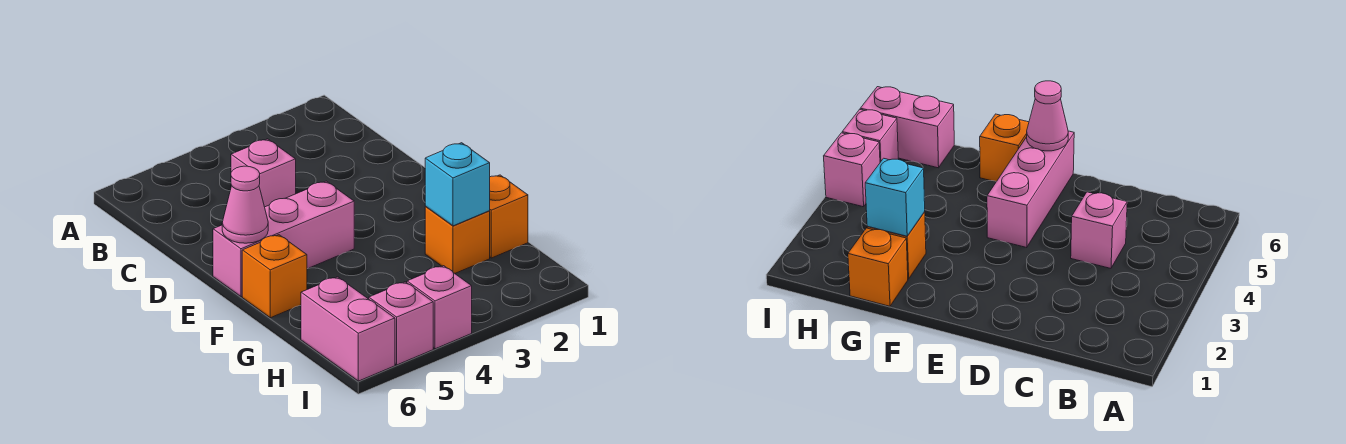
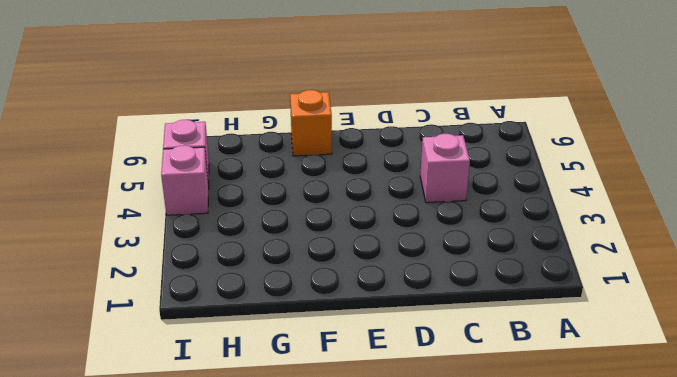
none -> pink 1x3 brick [213,181,354,297]
none -> orange 1x1 brick [490,175,528,258]

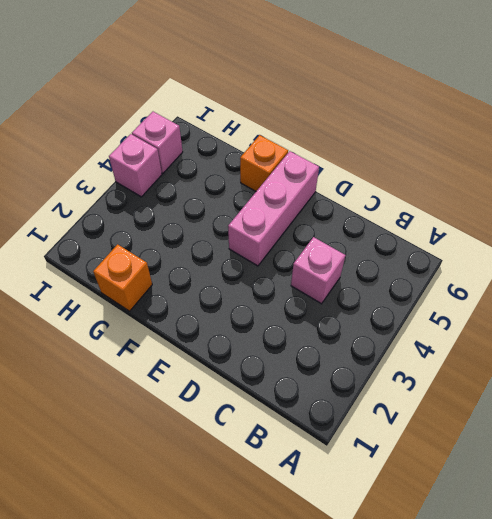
none -> orange 1x1 brick [425,207,490,273]
none -> pink 1x2 brick [301,277,395,381]

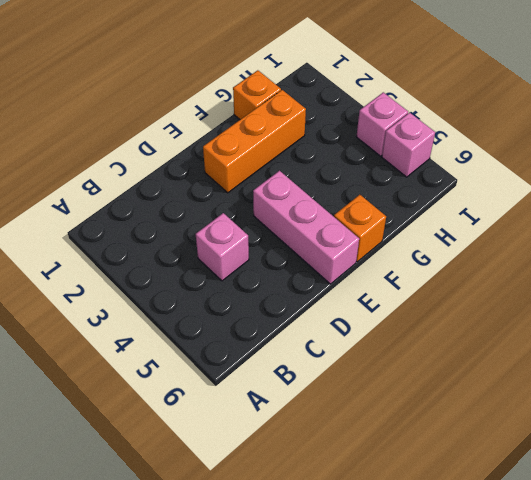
orange 1x3 brick [203,90,306,193] -> orange 1x1 brick [425,207,490,273]
none -> pink 1x2 brick [301,277,395,381]
none -> pink 1x1 cone [222,166,268,243]

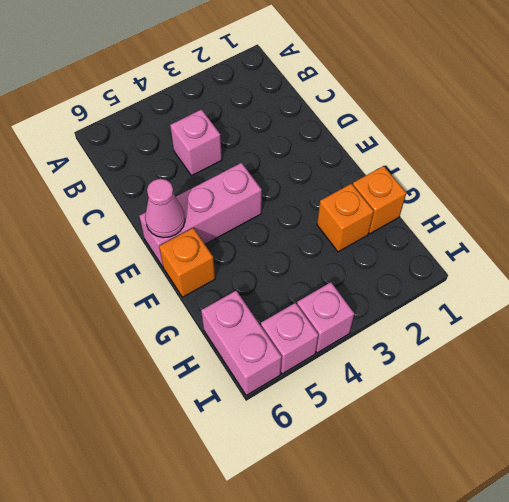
none -> cyan 1x1 brick [425,143,490,226]

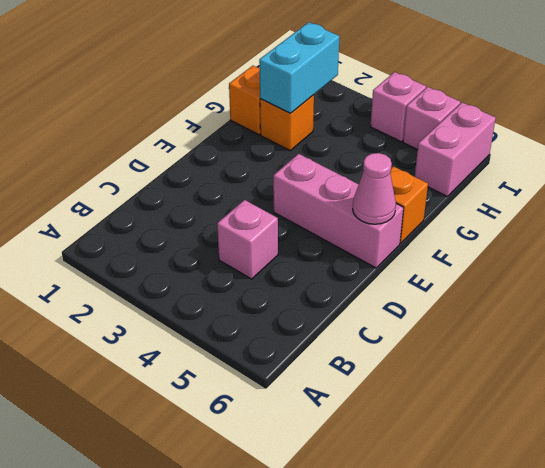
cyan 1x2 brick [259,22,339,113] -> cyan 1x1 brick [425,143,490,226]

